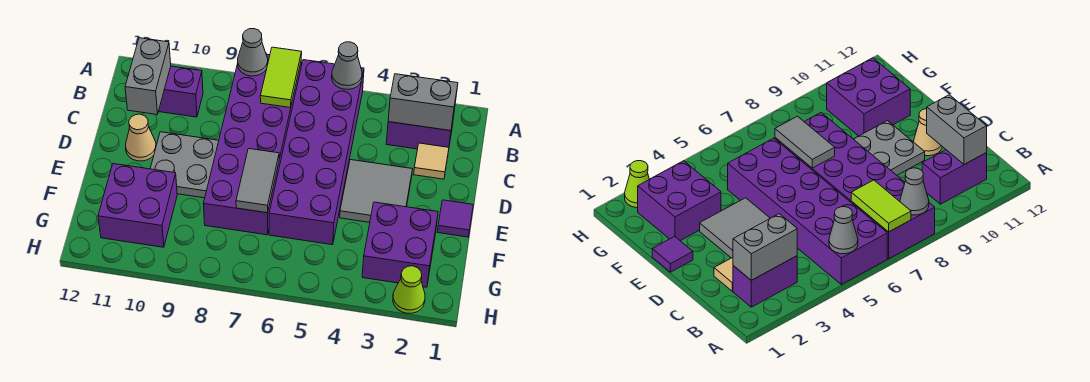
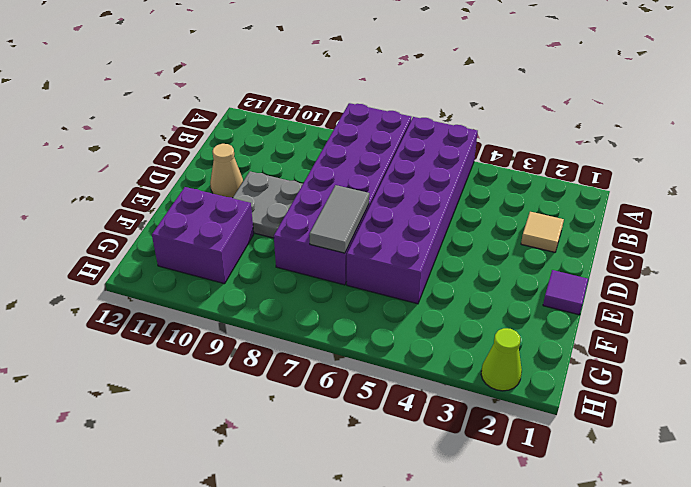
none -> purple 1x2 brick [386,116,454,149]
none -> purple 1x2 brick [159,66,203,117]
none -> grey 2x2 tile [340,160,413,222]

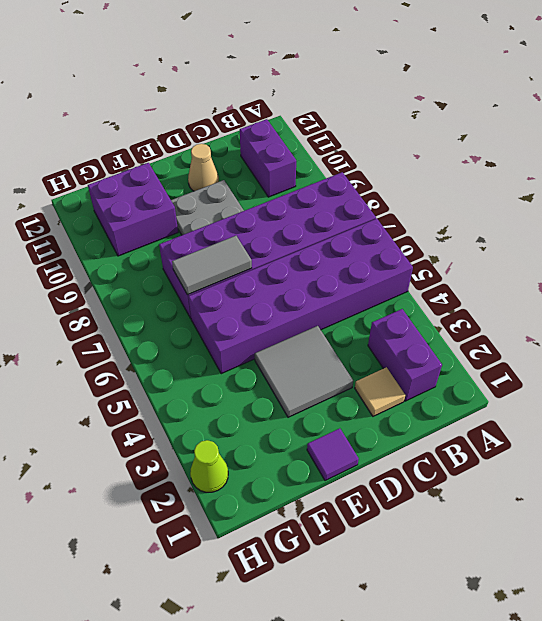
none -> purple 2x2 brick [362,202,438,287]
none -> grey 1x1 cone [332,42,362,89]
none -> lime 1x2 tile [260,47,302,108]

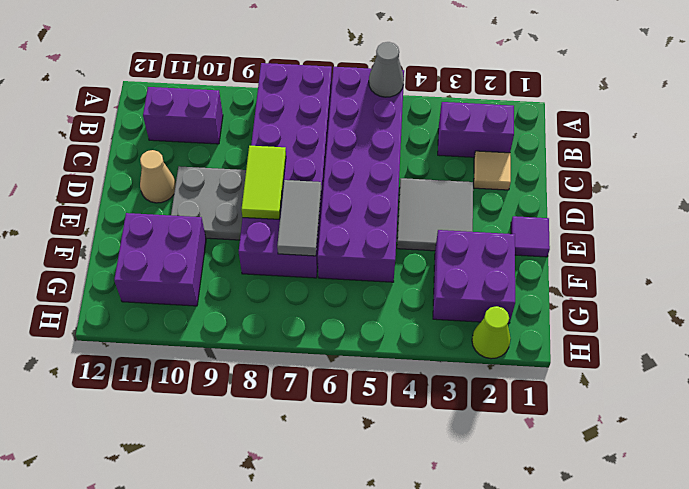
lime 1x2 tile [242,146,286,219] -> lime 1x2 tile moved to [260,47,302,108]
none -> grey 1x1 cone [238,29,268,76]
none -> grey 1x2 brick [388,74,458,131]
none -> grey 1x2 brick [125,38,171,115]

